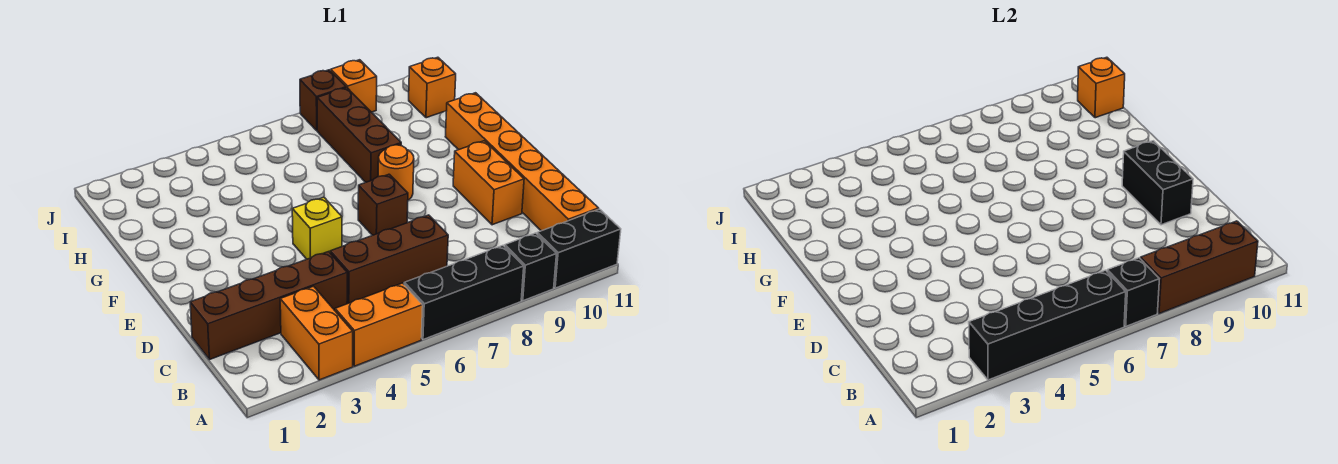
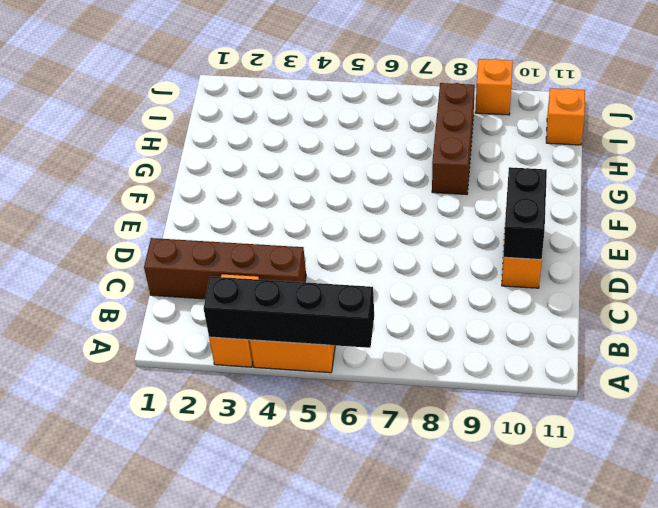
none -> black 1x3 brick [404,246,524,340]
none -> black 1x1 brick [505,233,557,301]
none -> black 1x2 brick [537,209,621,288]

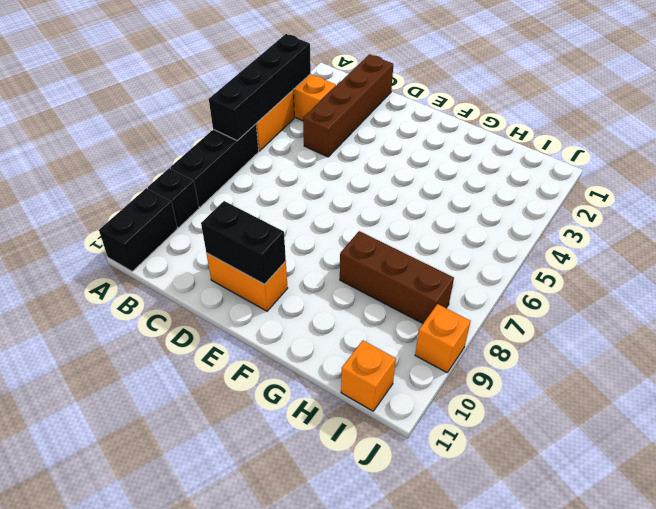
none -> orange 1x6 brick [445,93,599,231]
none -> brown 1x3 brick [330,215,448,304]
none -> yellow 1x1 brick [292,197,342,259]

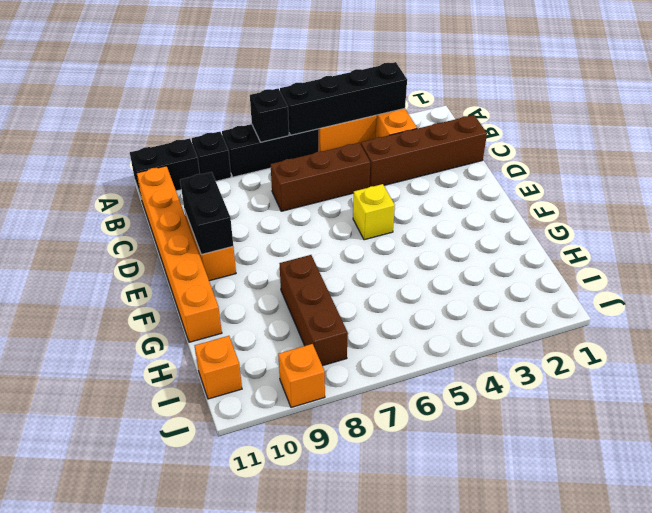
none -> brown 1x1 brick [358,174,408,235]
none -> orange 1x1 round brick [378,145,414,200]
none -> brown 1x1 brick [300,70,346,130]

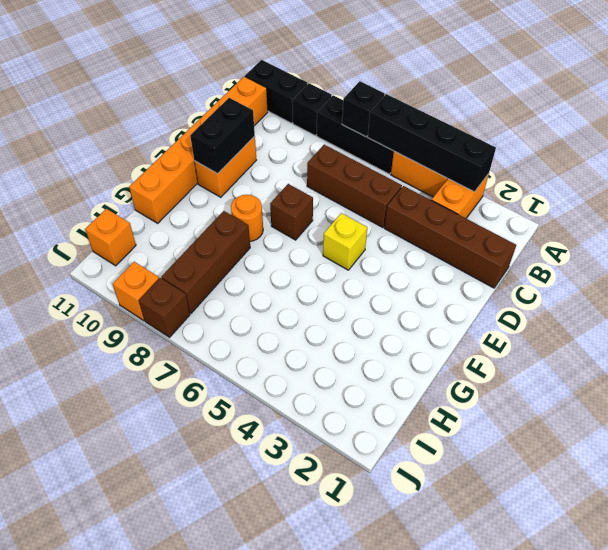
none -> brown 1x3 brick [1141,221,1258,313]
none -> orange 1x1 brick [1078,57,1125,118]

